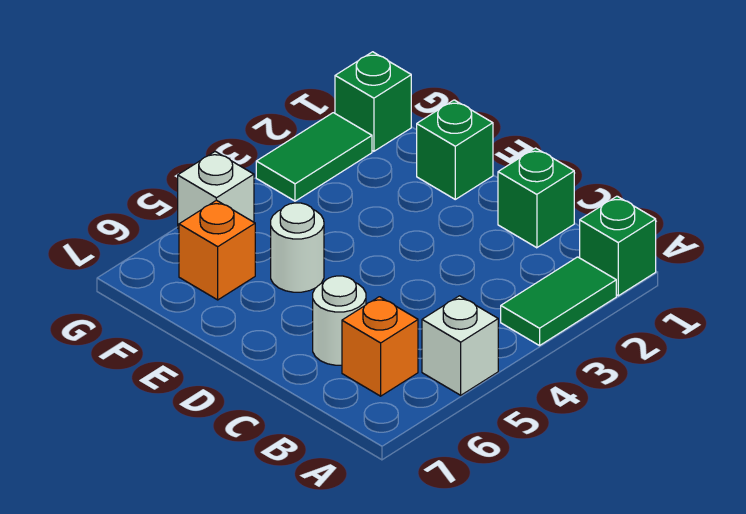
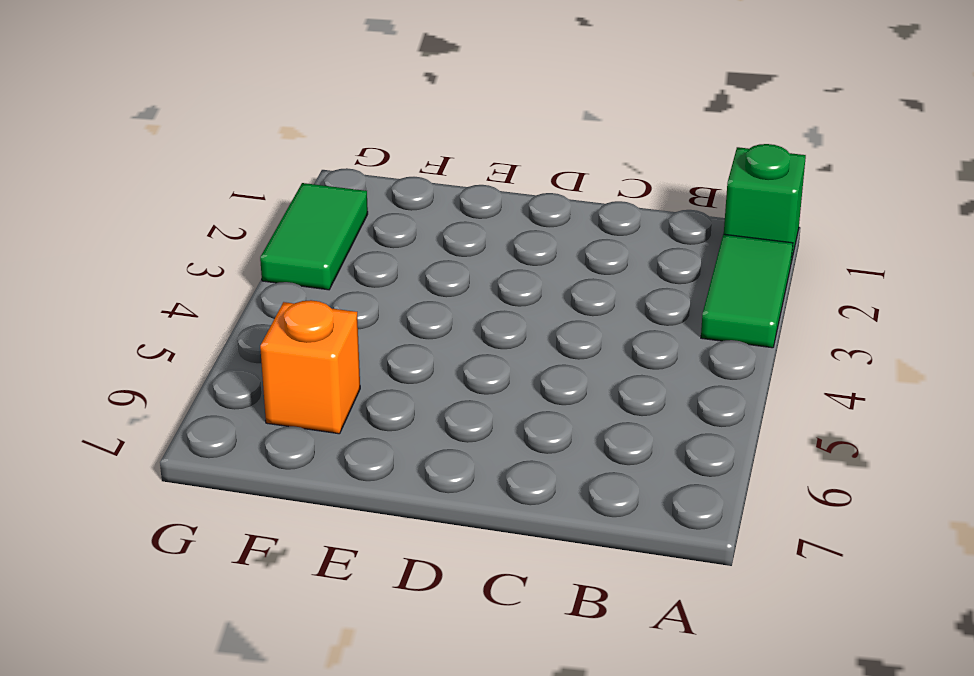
none -> white 1x1 brick [422,296,498,395]
none -> orange 1x1 brick [342,297,418,396]
none -> green 1x1 brick [498,148,574,248]

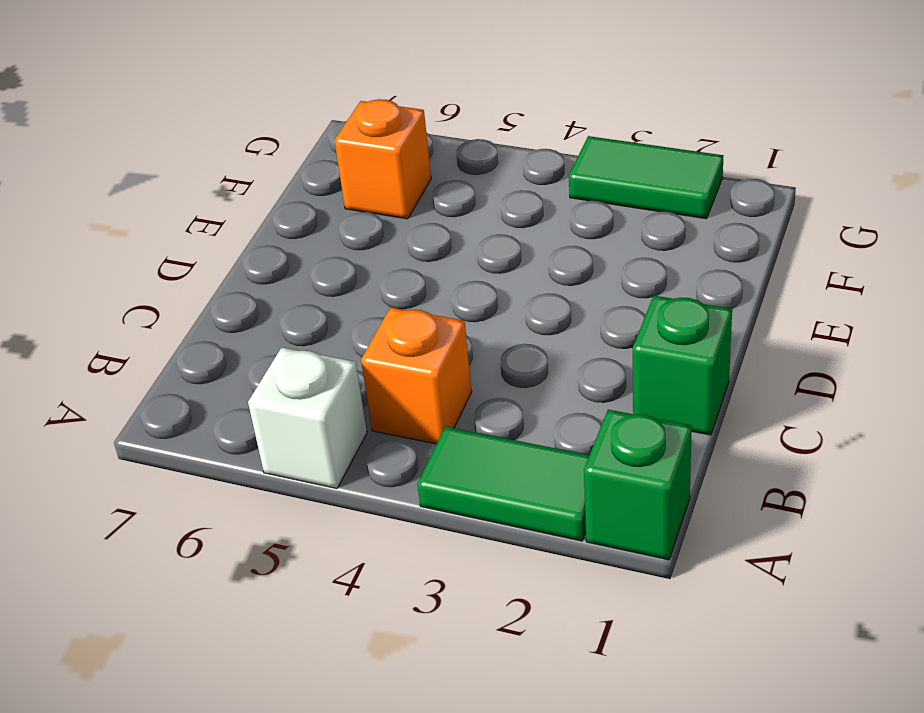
orange 1x1 brick [361,307,472,444] -> orange 1x1 brick moved to [342,297,418,396]
none -> white 1x1 round brick [313,276,366,365]
none -> green 1x1 brick [417,100,493,199]
none -> white 1x1 round brick [271,203,324,292]

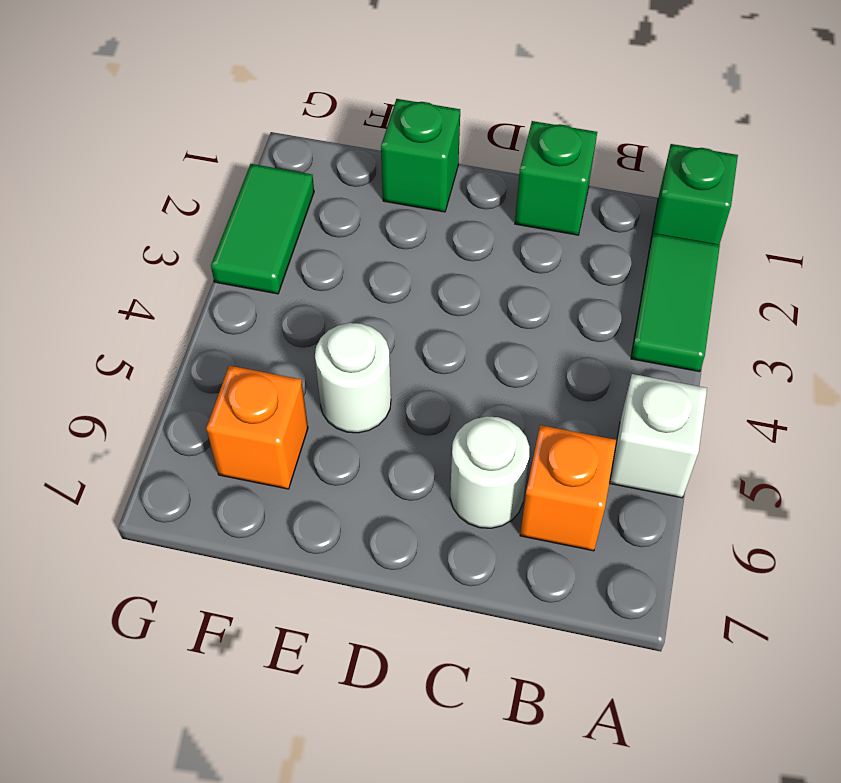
none -> green 1x1 brick [335,52,411,151]
none -> white 1x1 brick [178,152,254,229]

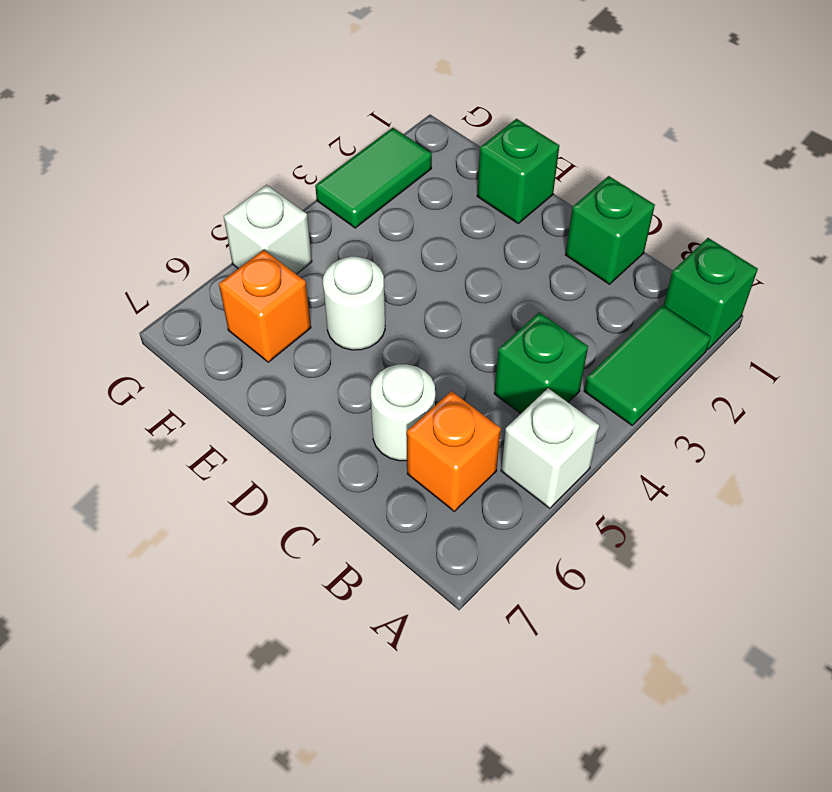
green 1x1 brick [494,312,588,413] -> green 1x1 brick moved to [335,52,411,151]

